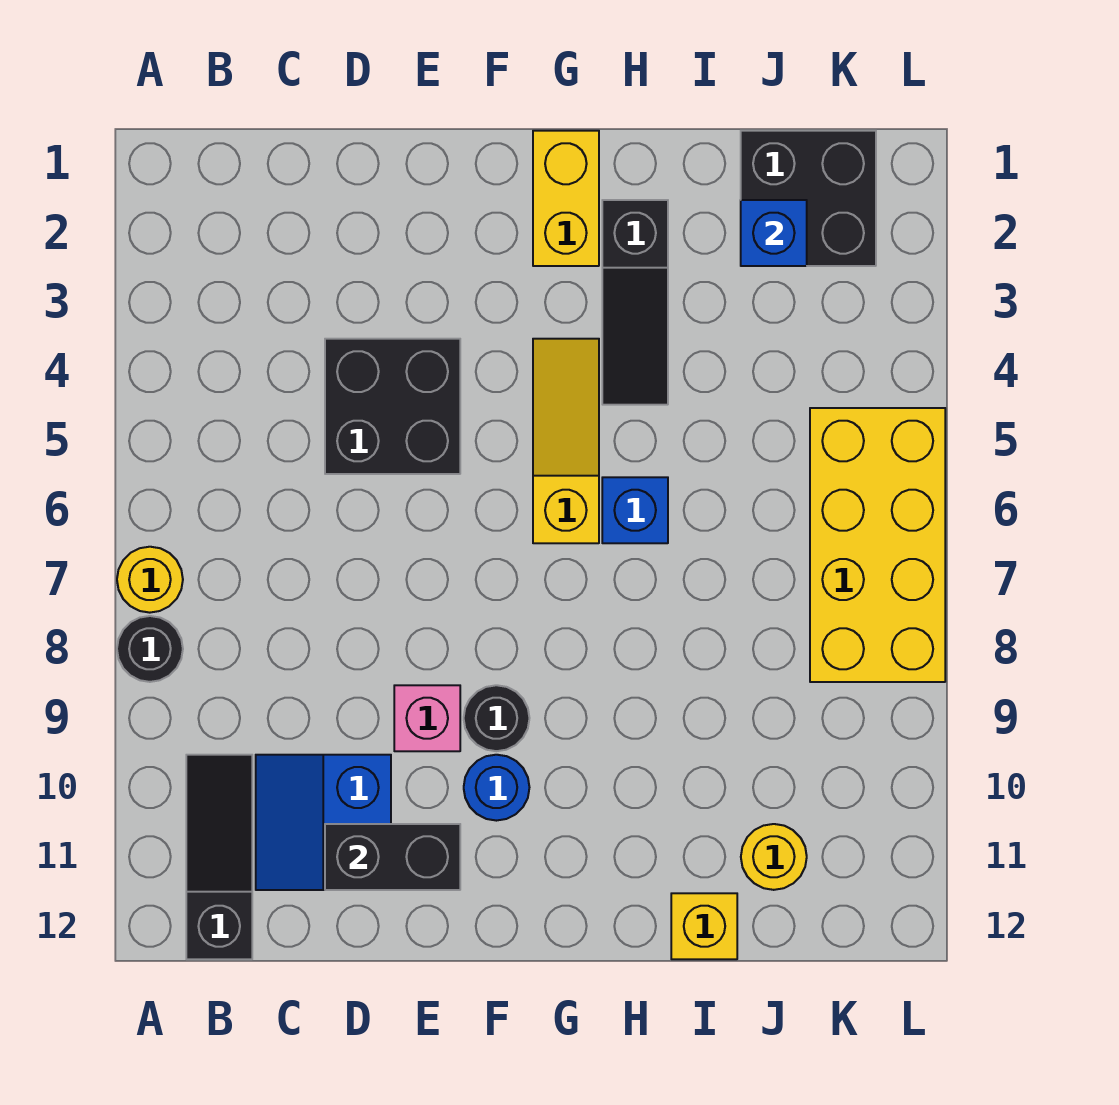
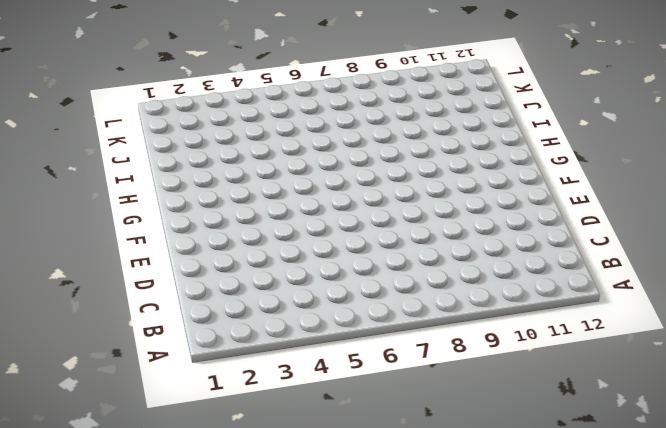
none -> yellow 1x1 round brick [117,547,183,613]
none -> black 1x1 round brick [117,616,183,682]
none -> black 1x3 slope [186,755,252,959]

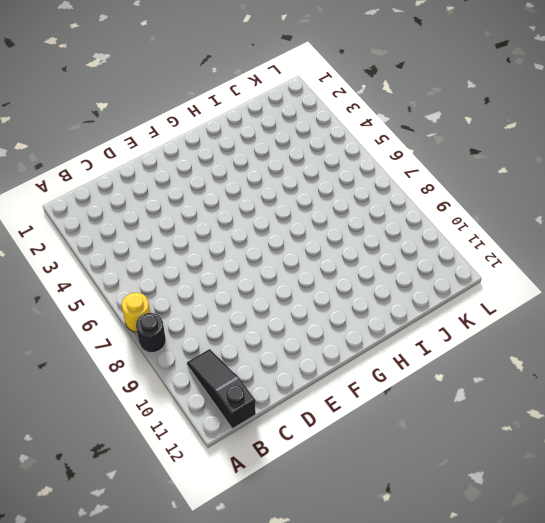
none -> blue 2x2 slope [256,755,391,890]
none -> black 2x2 brick [325,339,460,474]
none -> pink 1x1 brick [394,685,460,751]

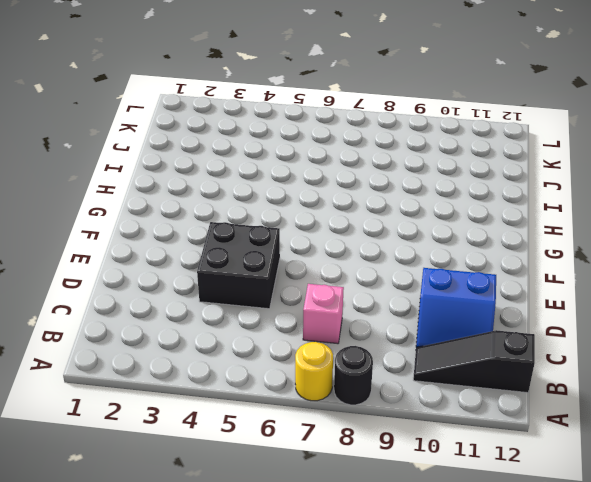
pink 1x1 brick [303,284,344,344] -> pink 1x1 brick moved to [394,685,460,751]
none -> black 1x1 round brick [464,685,529,751]
none -> blue 1x1 round brick [464,755,529,821]
none -> yellow 1x2 brick [533,131,599,266]

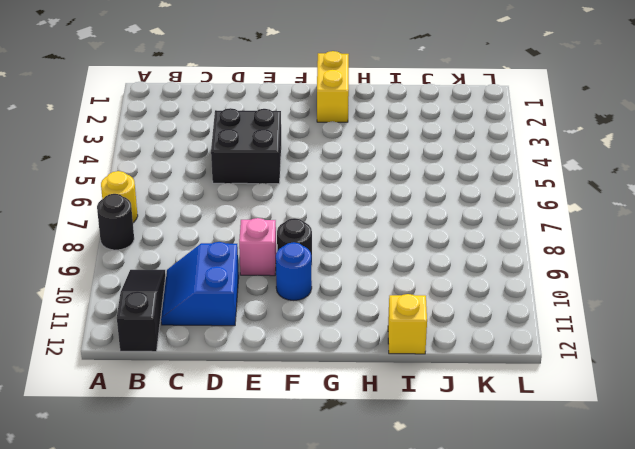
none -> yellow 1x3 slope [533,339,599,543]
none -> black 1x3 slope [602,200,668,405]
none -> blue 1x1 brick [602,477,668,543]

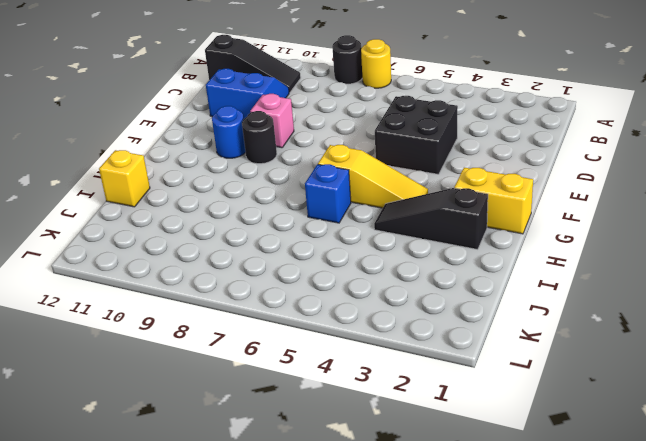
none -> black 2x2 brick [741,131,876,266]
none -> yellow 1x1 round brick [741,824,807,890]
none -> yellow 2x4 brick [810,408,945,682]

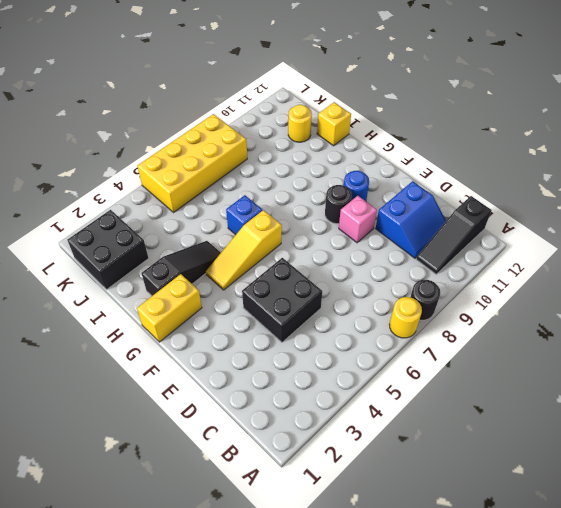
none -> black 1x2 brick [325,824,460,890]
none -> blue 1x1 brick [741,200,807,266]

